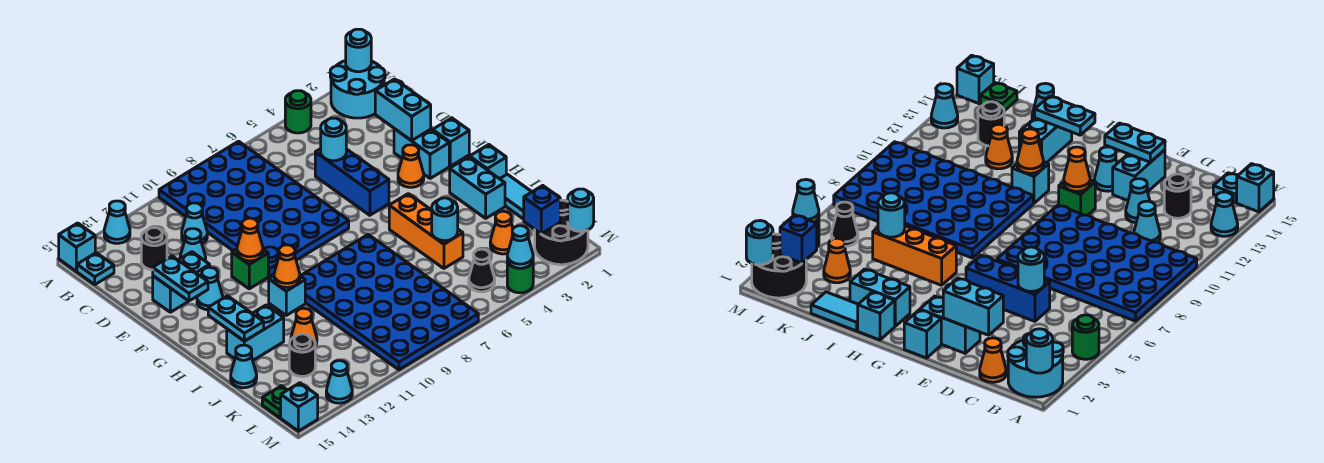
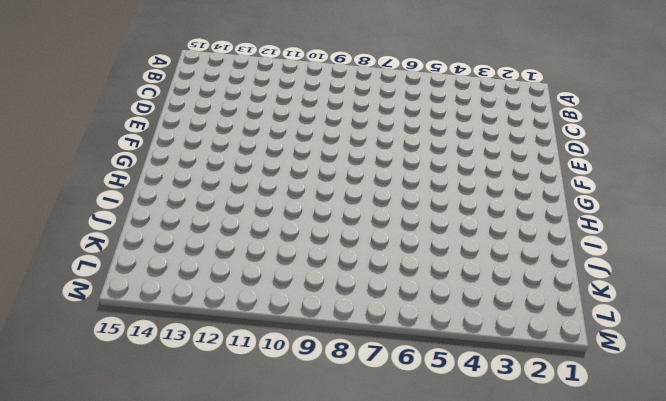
none -> cyan 2x2 round brick [330,60,385,118]
none -> green 1x1 round brick [285,91,311,133]
none -> blue 4x6 plate [159,141,349,276]
none -> cyan 1x1 cone [104,201,130,243]

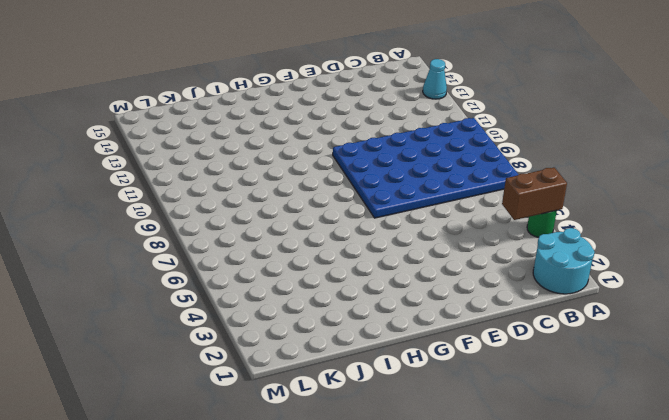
brown 1x2 brick [502,168,567,220] -> none
none -> cyan 1x1 brick [59,223,95,271]
none -> cyan 1x1 plate [77,253,114,284]
none -> orange 1x1 cone [980,338,1006,382]
none -> cyan 1x1 cone [182,203,207,244]

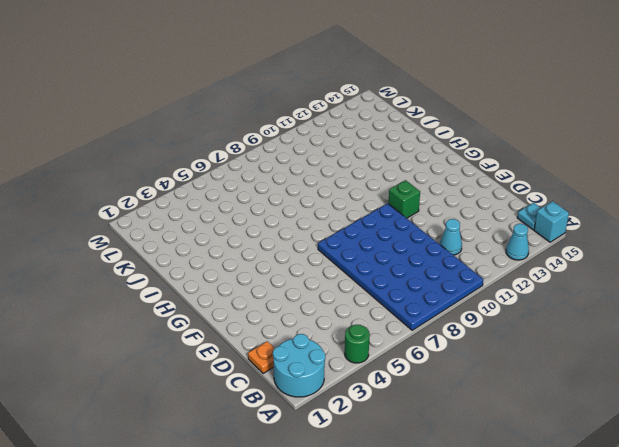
orange 1x1 plate [248,341,275,374] -> orange 1x1 cone [980,338,1006,382]
none -> black 1x1 round brick [141,228,167,270]
none -> blue 1x3 brick [315,149,389,215]
none -> cyan 1x1 cone [180,229,206,261]
none -> cyan 1x2 brick [394,129,449,179]

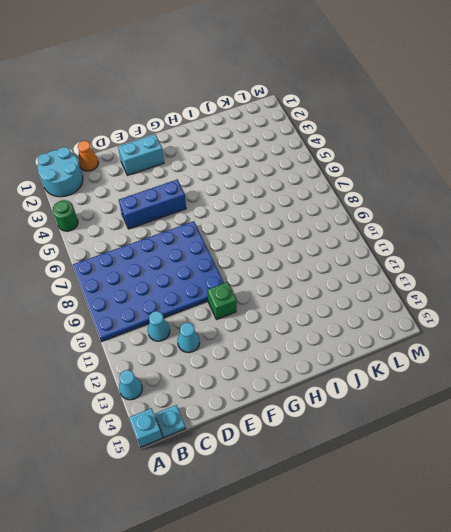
none -> black 1x1 round brick [141,228,167,270]
none -> cyan 1x2 brick [153,252,210,312]
none -> cyan 1x1 brick [433,118,469,166]
none -> orange 1x1 cone [398,145,424,187]

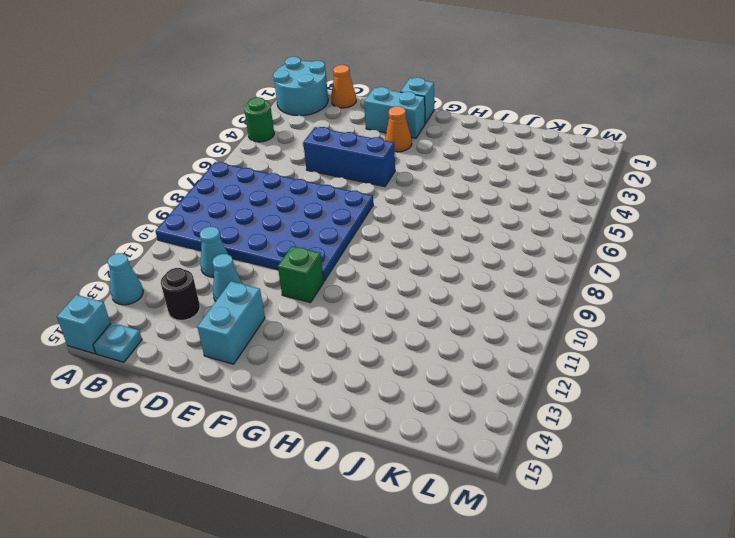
none -> cyan 1x1 cone [197,267,223,310]
none -> cyan 1x1 brick [470,145,506,179]
none -> cyan 1x2 brick [450,157,505,218]
none -> orange 1x3 brick [389,194,463,268]

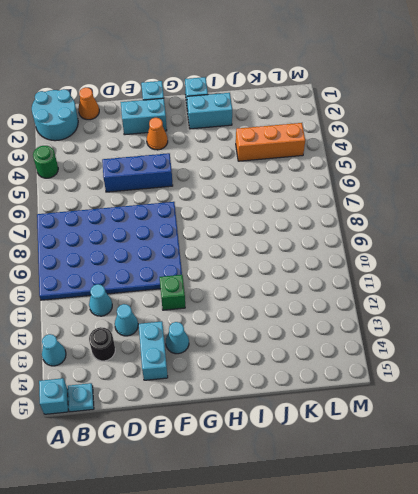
orange 1x3 brick [236,123,305,161] -> orange 1x3 brick moved to [389,194,463,268]
none -> blue 4x6 plate [301,235,478,370]
none -> cyan 1x1 brick [269,276,305,315]
none -> cyan 1x2 tile [500,174,531,219]
none -> cyan 1x2 brick [227,305,284,360]

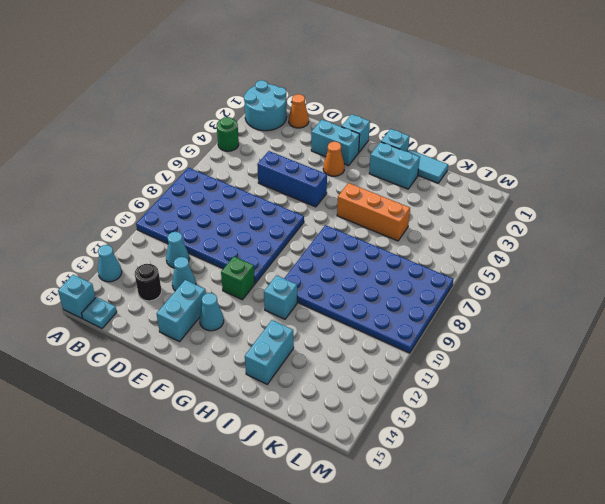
none -> orange 1x1 cone [291,308,317,346]
none -> cyan 1x1 cone [231,345,257,388]
none -> orange 1x1 cone [490,211,513,254]
none -> black 1x1 round brick [289,334,315,377]

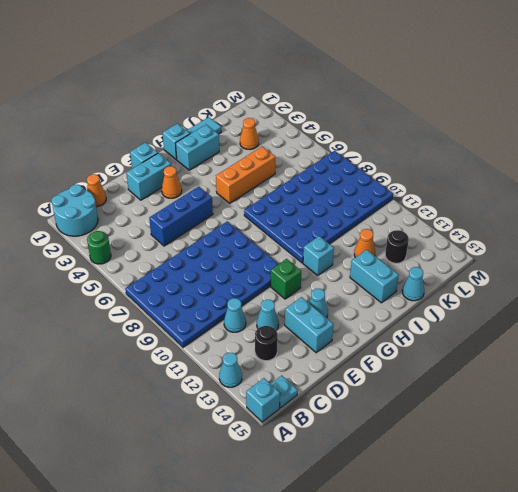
none -> black 2x2 round brick [535,200,588,265]
none -> black 1x1 cone [469,249,495,292]
none -> green 1x1 plate [262,386,287,418]
none -> green 1x1 round brick [507,262,533,293]

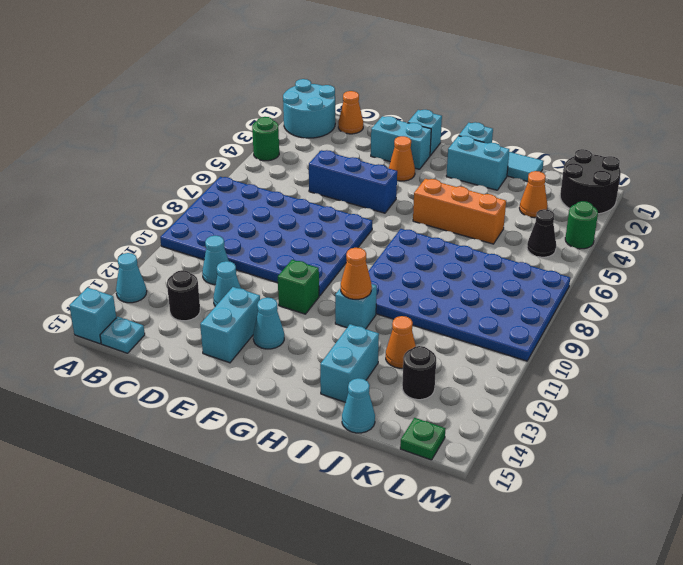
none -> cyan 1x1 cone [326,361,352,403]
none -> cyan 1x1 brick [281,383,318,431]
none -> cyan 1x1 round brick [346,29,371,72]
none -> cyan 1x2 brick [375,79,431,141]

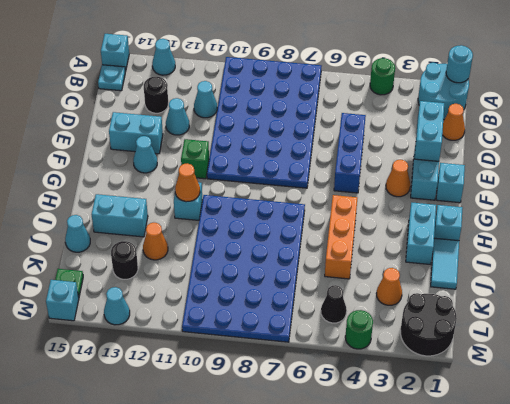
none -> cyan 1x1 round brick [321,118,346,161]
none -> cyan 1x2 plate [153,256,208,301]
none -> orange 1x1 cone [237,218,263,261]
none -> cyan 1x2 plate [208,296,264,341]

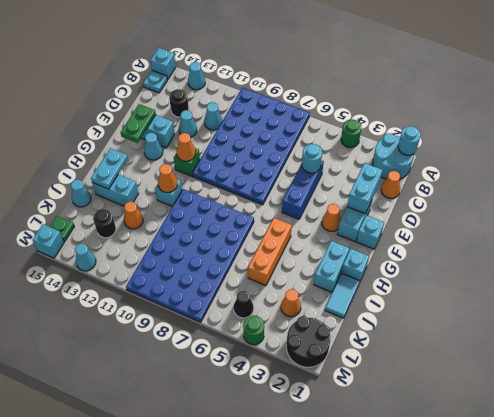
green 1x2 plate [121,104,156,143] -> cyan 1x2 plate [153,256,208,301]
none -> cyan 1x1 round brick [432,198,458,241]
none -> blue 1x1 brick [524,186,560,234]
none -> cyan 1x1 round brick [568,189,594,231]
none -> cyan 1x1 cone [507,226,533,268]

